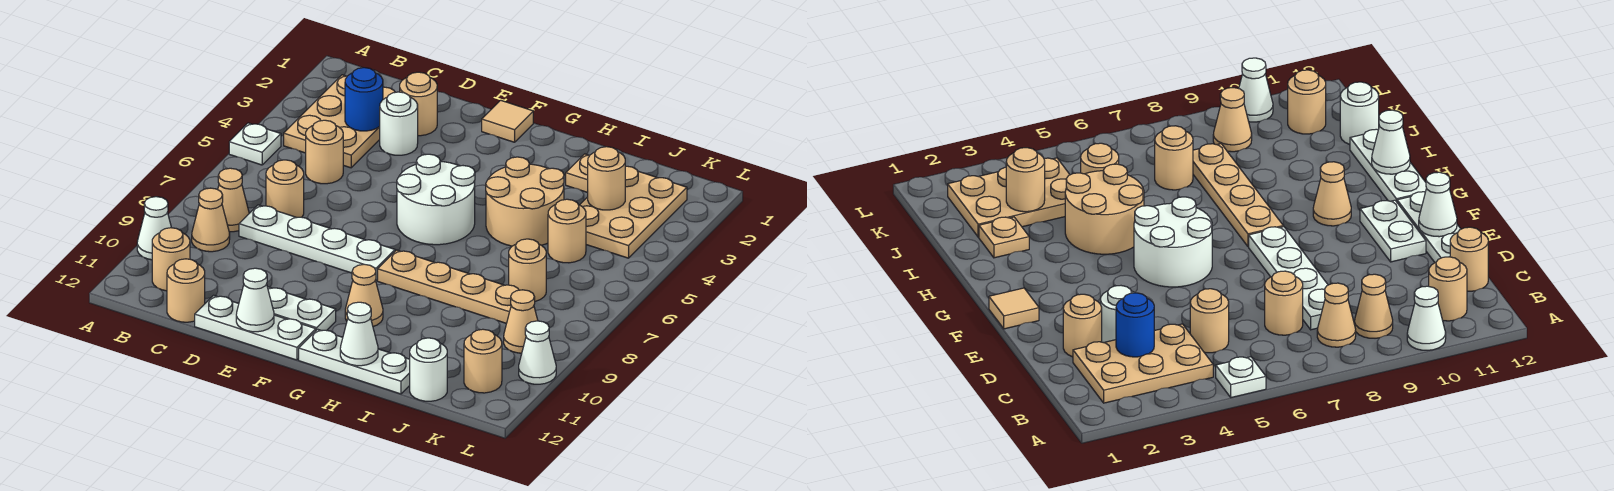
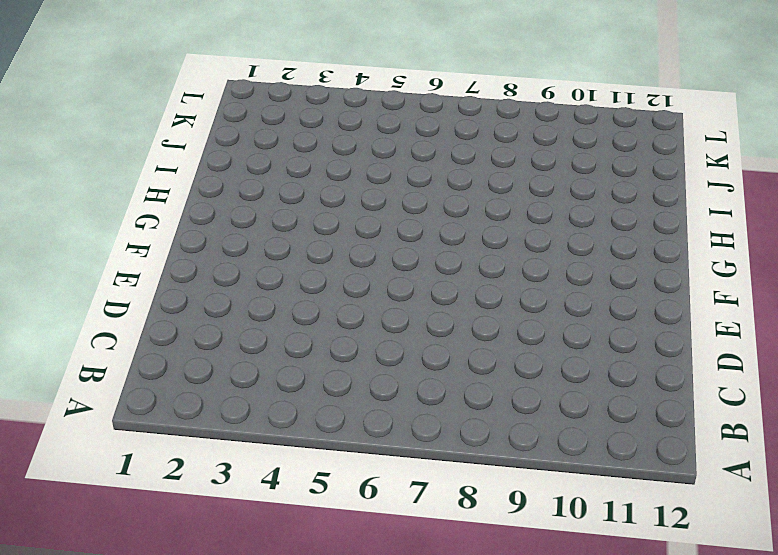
none -> white 1x1 plate [229,123,281,165]
none -> white 1x1 cone [137,197,171,260]
none -> tan 2x3 plate [284,75,395,168]
none -> tan 1x1 cone [218,168,249,232]

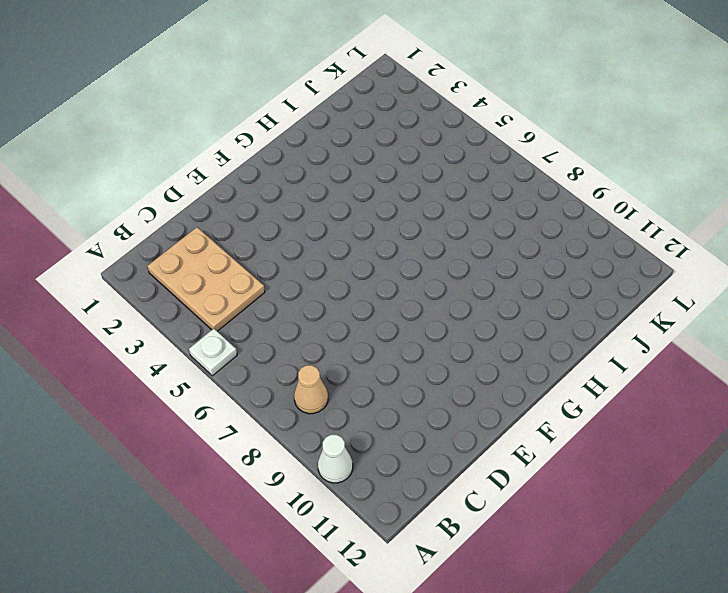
none -> tan 1x1 cone [192,188,230,252]
none -> tan 1x1 round brick [152,228,190,291]
none -> tan 1x1 round brick [306,120,343,184]
none -> tan 1x1 round brick [266,160,304,217]

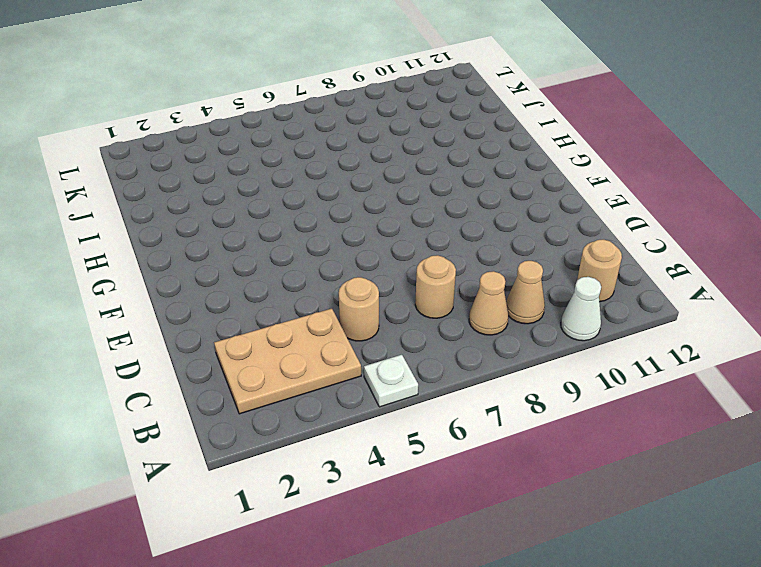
none -> white 1x4 plate [239,205,395,281]
none -> tan 1x1 round brick [167,259,205,322]
none -> tan 1x1 round brick [400,72,437,136]
none -> white 1x1 round brick [380,92,418,155]

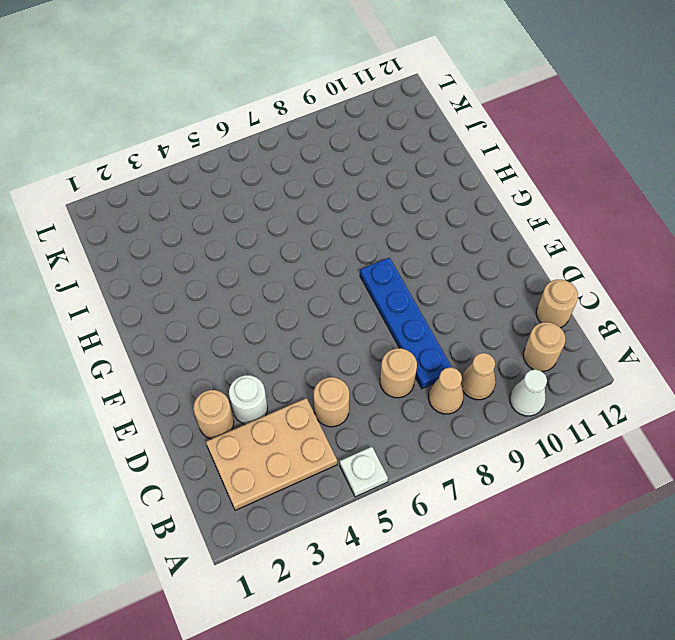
blue 1x4 plate [360,258,452,389] -> white 1x4 plate [239,205,395,281]
none -> white 1x3 plate [195,295,316,360]
none -> white 1x2 plate [268,287,336,331]
none -> tan 1x1 tile [482,100,533,142]
none -> white 2x2 round brick [397,154,475,245]

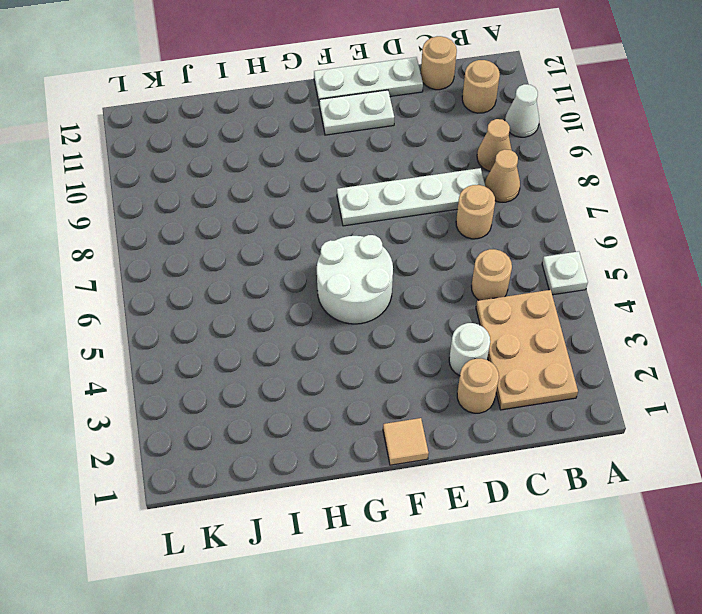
none -> tan 1x4 plate [378,250,519,323]
none -> tan 1x1 cone [345,264,383,326]
none -> white 1x3 plate [299,329,410,394]
none -> tan 2x2 round brick [486,157,564,246]

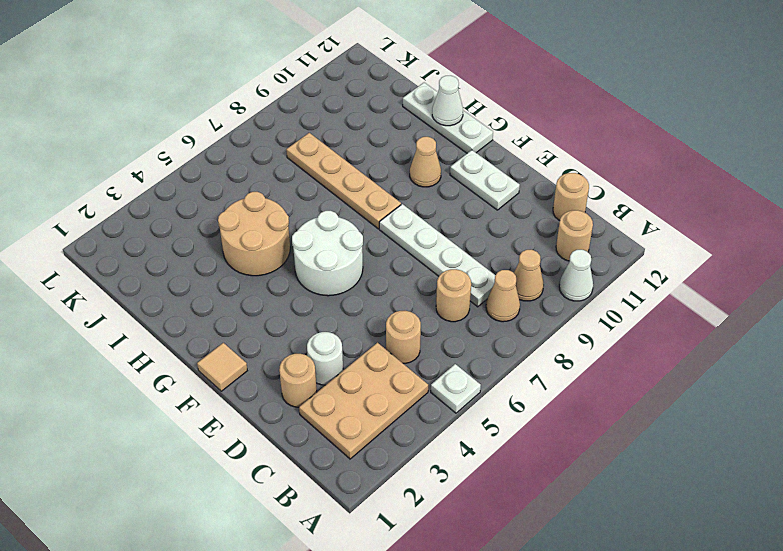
none -> white 1x3 plate [195,295,316,360]
none -> tan 1x1 plate [566,154,590,192]
none -> tan 2x3 plate [580,166,687,258]
none -> tan 1x1 round brick [548,199,586,263]

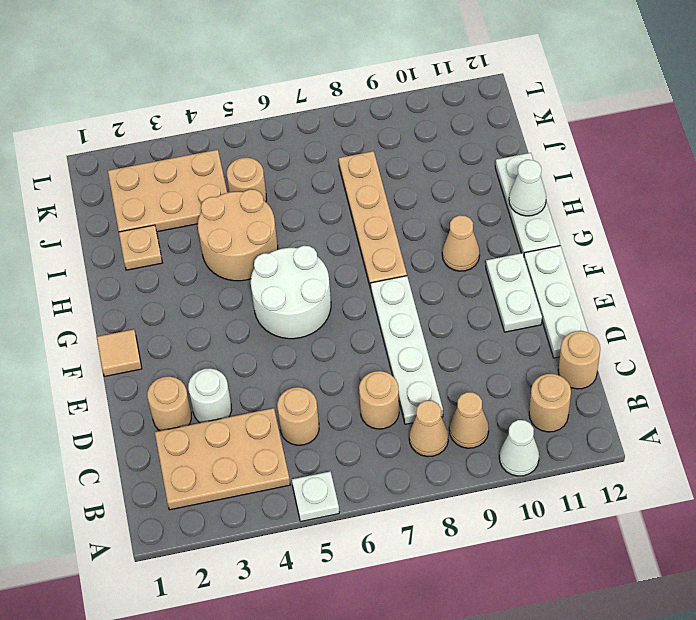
none -> tan 1x1 round brick [509,239,546,301]
none -> white 1x1 round brick [410,338,447,401]
none -> tan 1x1 cone [504,290,538,353]
none -> tan 1x1 round brick [464,329,502,393]

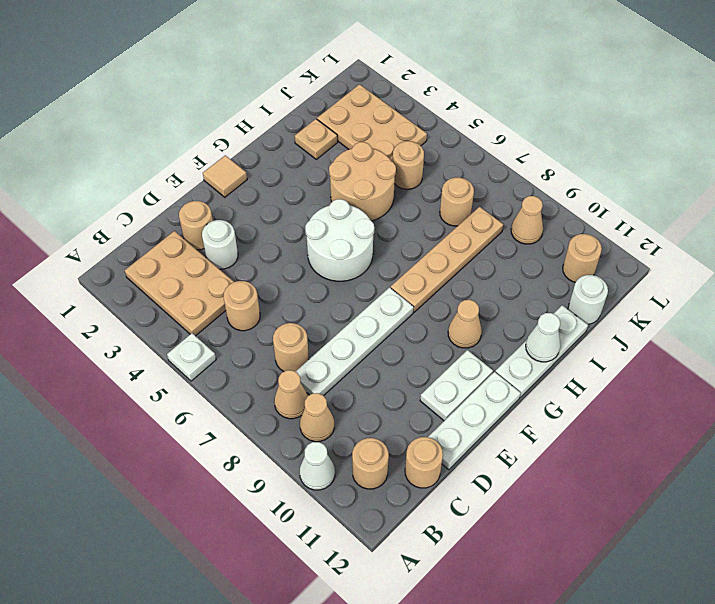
none -> white 1x1 cone [519,321,556,384]
none -> blue 1x1 round brick [345,68,383,131]
none -> white 1x1 cone [236,268,274,332]
none -> tan 1x1 round brick [588,147,625,210]

